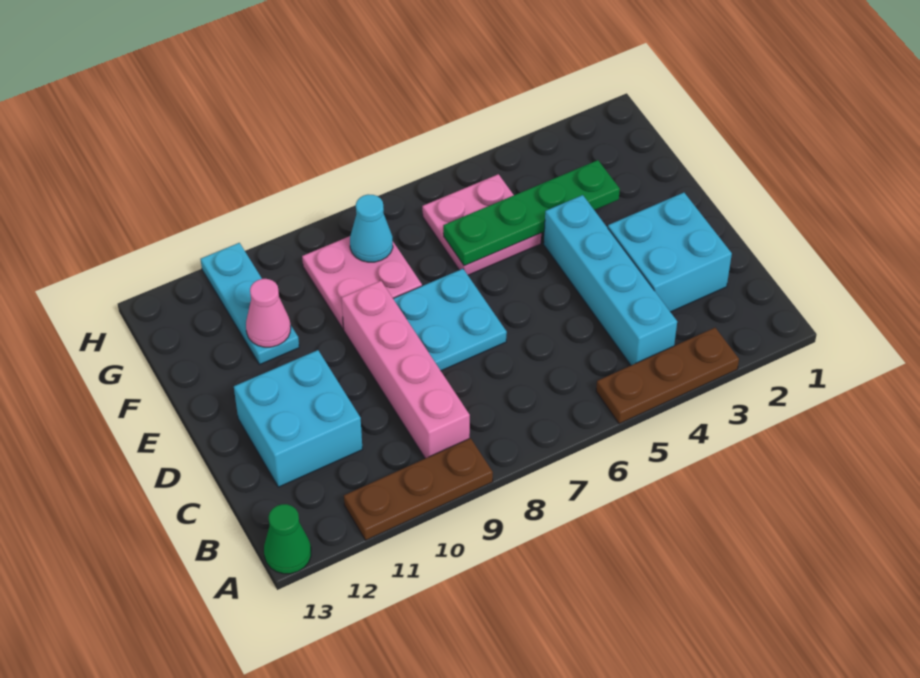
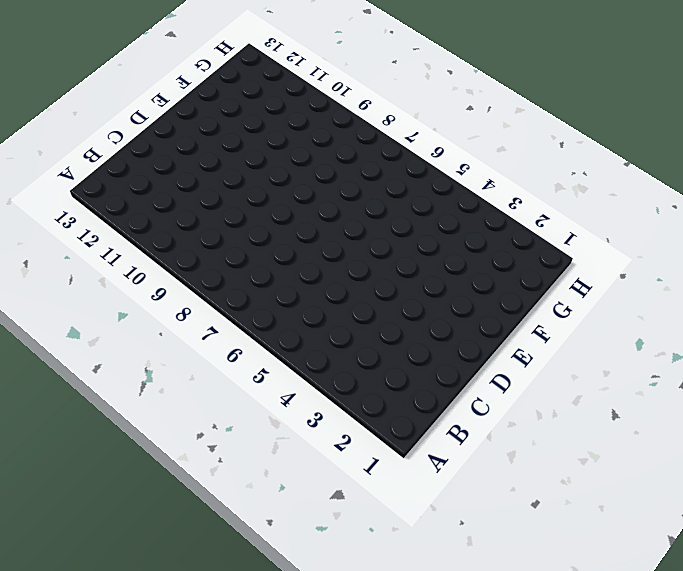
none -> brown 1x3 plate [596,328,739,424]
none -> brown 1x3 plate [344,438,493,540]
none -> green 1x1 cone [264,504,311,574]

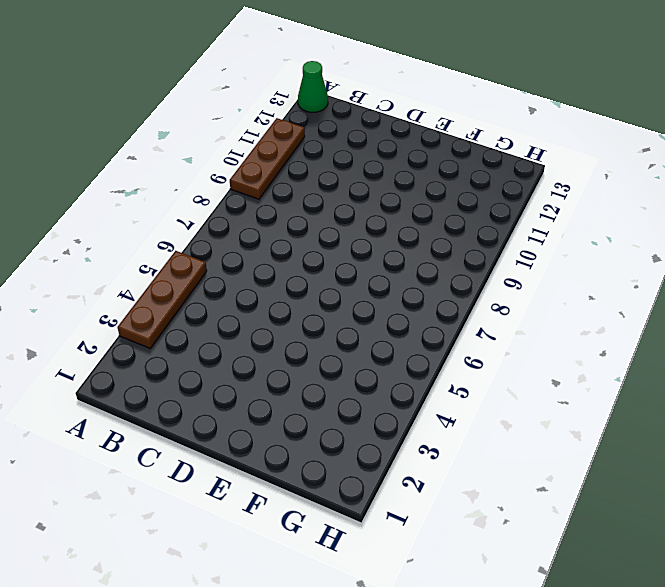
none -> cyan 1x4 brick [544,195,677,365]
none -> pink 1x4 brick [341,281,470,458]
none -> cyan 2x2 brick [608,193,732,312]

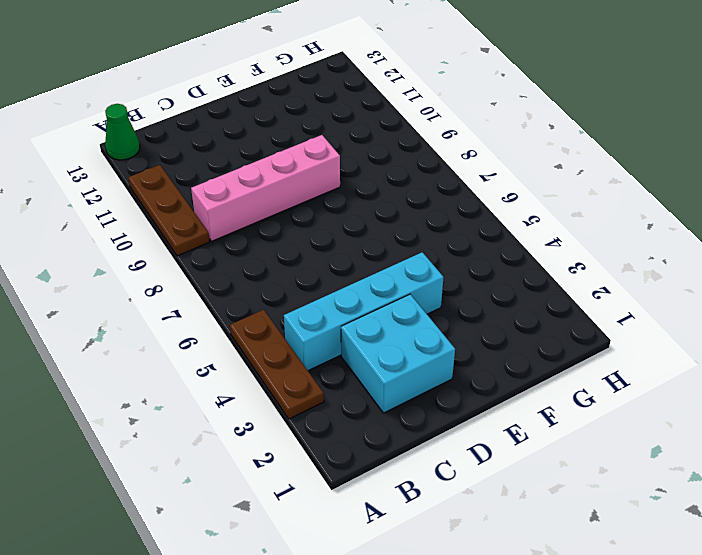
none -> cyan 2x2 brick [234,350,363,487]
none -> cyan 2x2 plate [393,269,507,371]
none -> pink 2x2 plate [422,174,541,275]

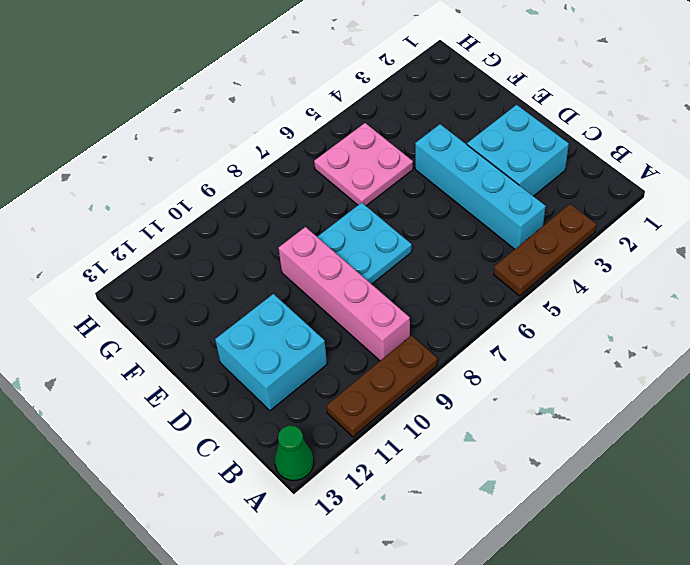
none -> pink 2x2 plate [302,236,422,329]
none -> cyan 1x3 plate [200,243,299,365]
none -> green 1x4 plate [443,160,620,266]

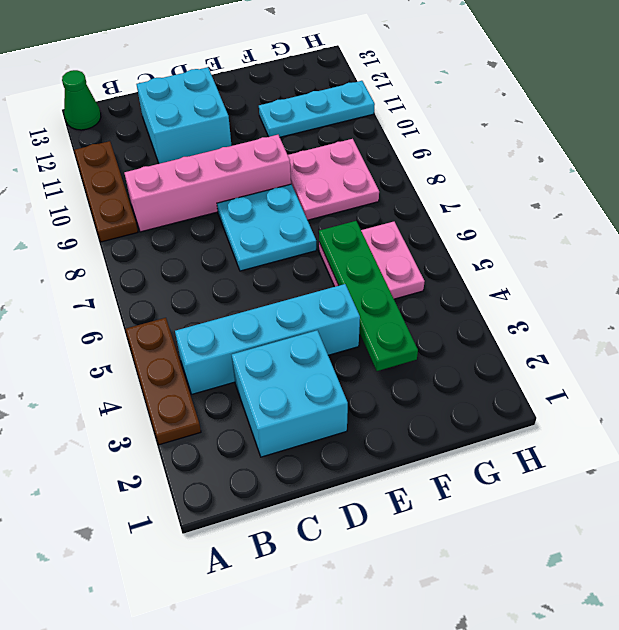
none -> pink 1x1 cone [246,279,291,347]
none -> cyan 1x1 cone [350,194,393,262]

